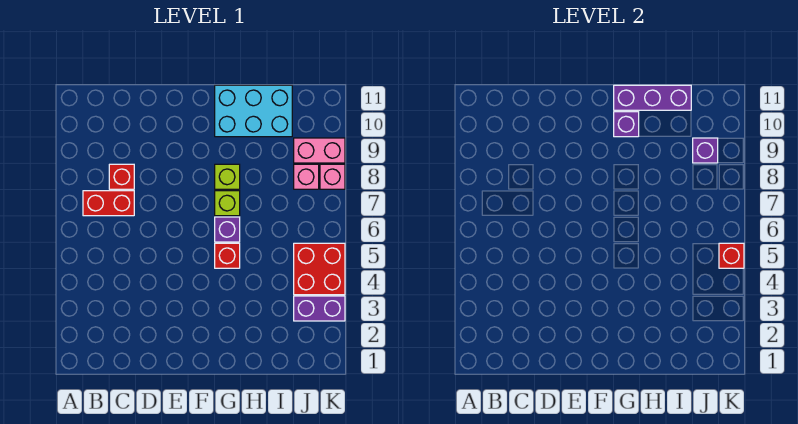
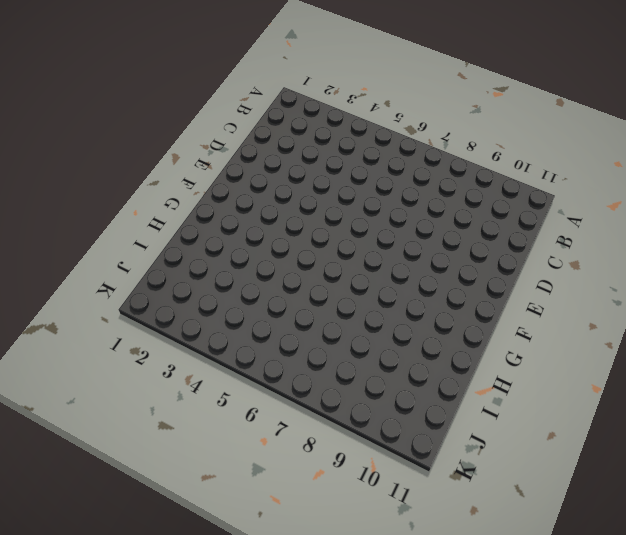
none -> red 1x2 brick [83,191,134,216]
none -> red 1x1 brick [109,164,134,189]
none -> red 1x1 brick [215,243,240,268]

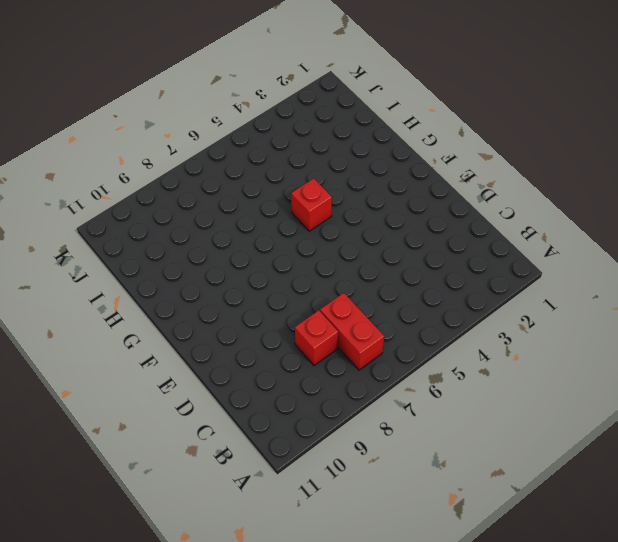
none -> purple 1x1 brick [215,217,240,242]
none -> lime 1x1 brick [215,191,240,216]
none -> lime 1x1 brick [215,164,240,189]

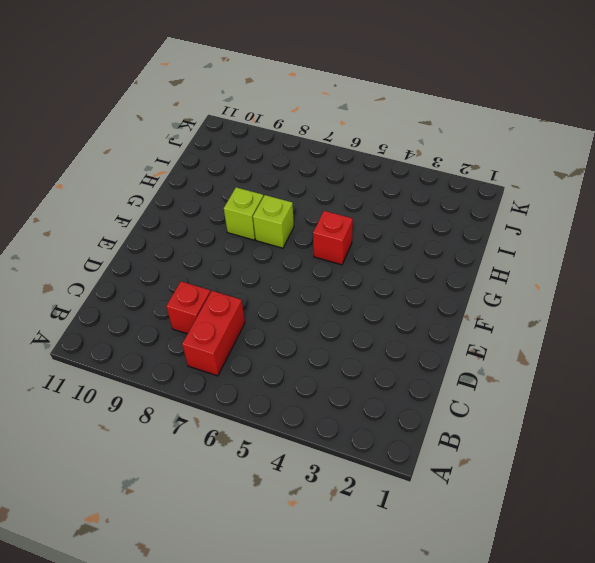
none -> purple 1x1 brick [215,217,240,242]
none -> cyan 2x3 brick [215,85,292,137]
none -> purple 1x2 brick [294,296,345,321]

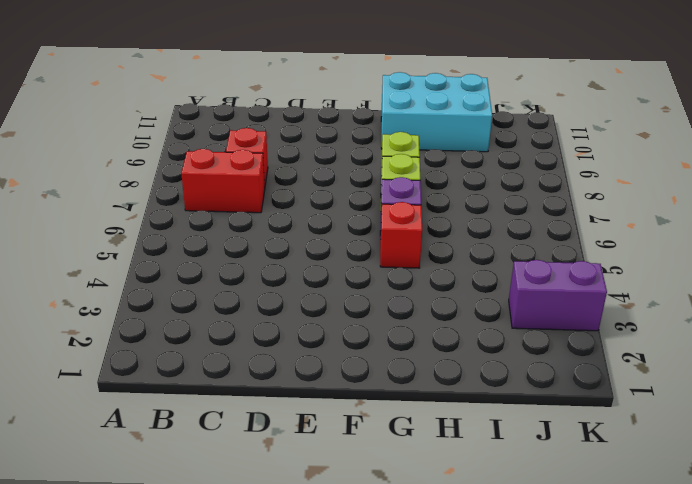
none -> red 2x2 brick [294,243,345,295]
none -> pink 1x1 brick [294,164,319,189]
none -> pink 1x2 brick [294,138,345,163]

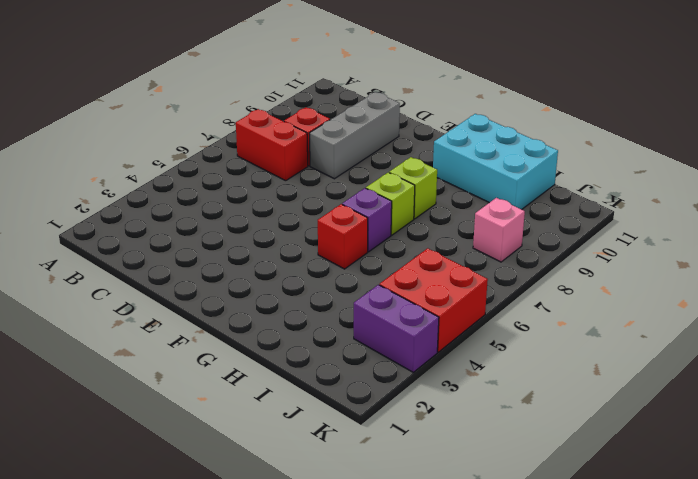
grey 1x3 brick [309,92,400,179] -> none
none -> pink 1x2 brick [294,138,345,163]
none -> pink 1x1 brick [320,164,345,189]
none -> purple 1x1 brick [614,112,639,137]

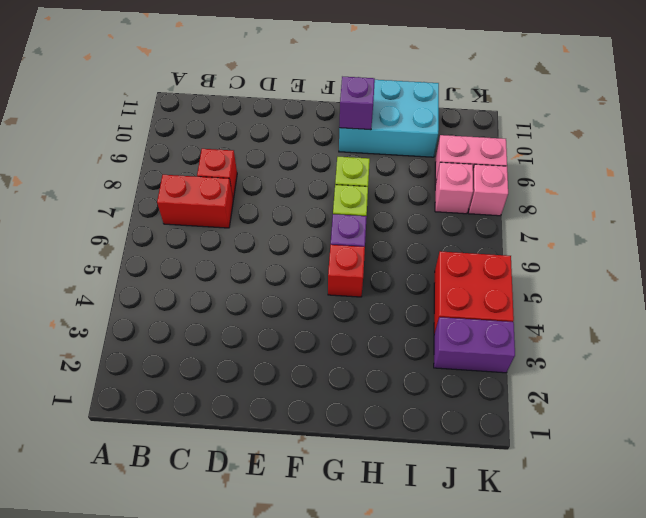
none -> purple 1x3 brick [614,85,691,110]
none -> purple 1x1 brick [693,138,718,163]
none -> red 1x1 brick [719,243,744,268]

